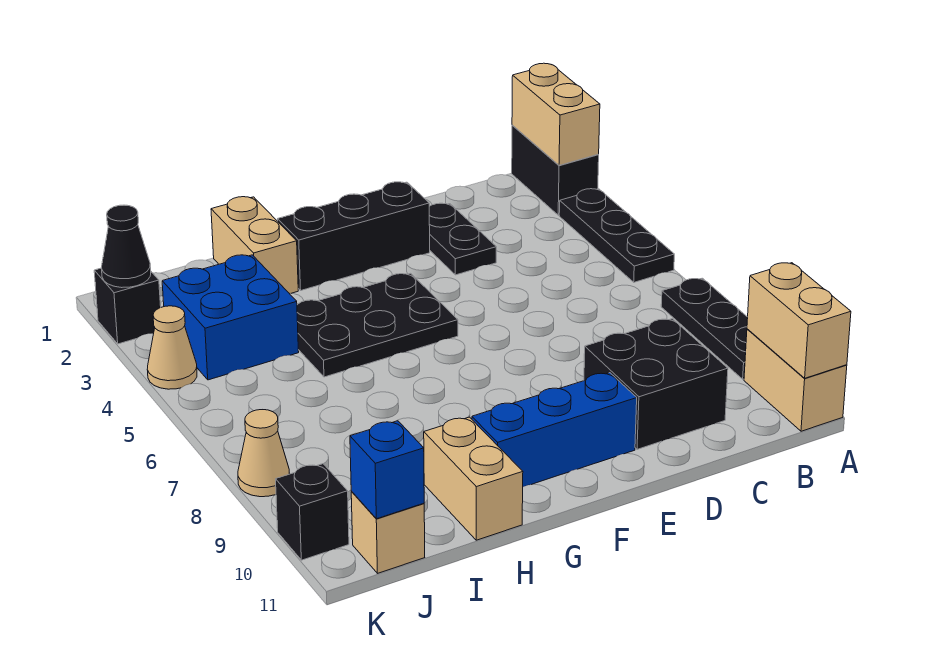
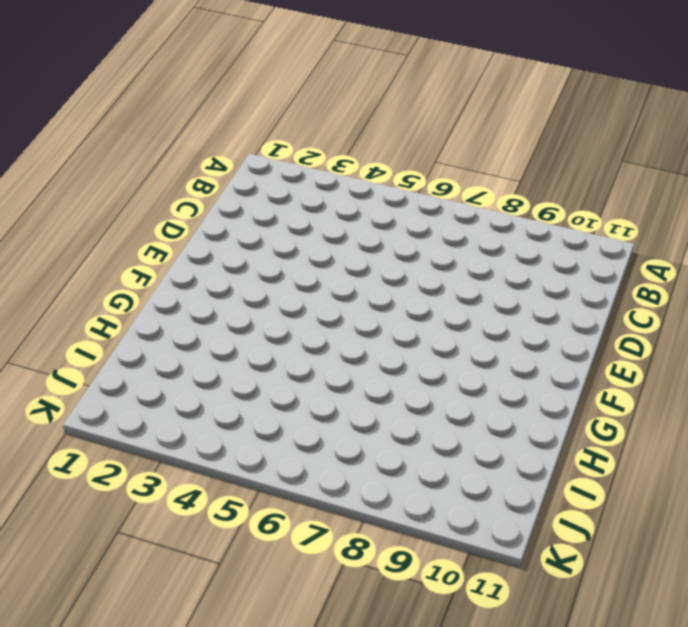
none -> black 1x2 brick [512,125,599,215]
none -> black 1x3 plate [559,189,674,282]
none -> black 1x3 plate [661,278,748,379]

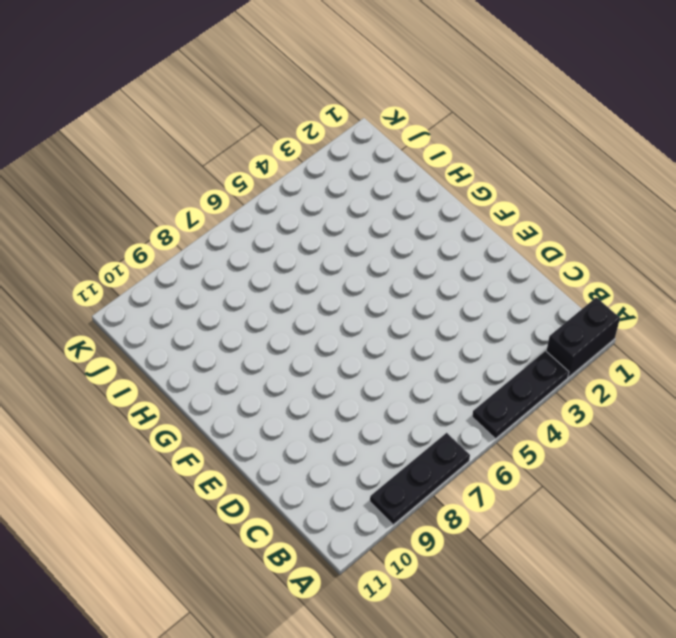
none -> tan 1x2 brick [744,329,847,431]
none -> black 2x2 brick [584,319,728,449]
none -> black 1x2 plate [429,203,496,275]

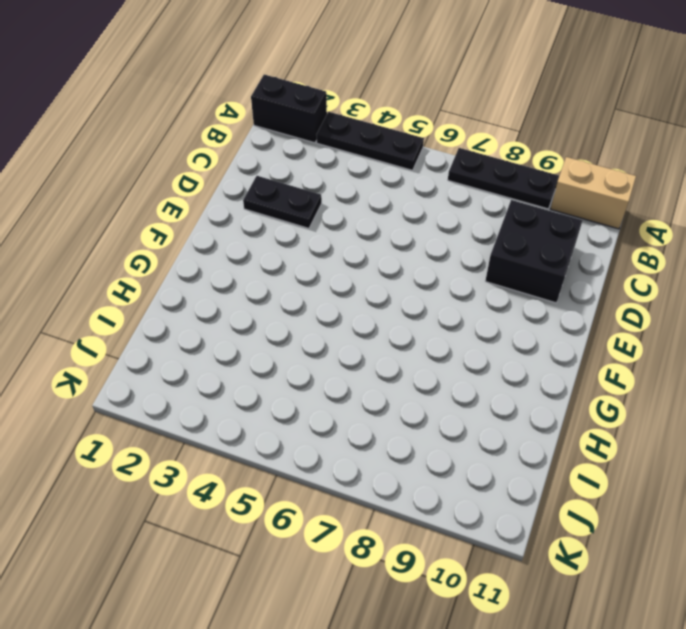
none -> black 1x3 brick [278,182,430,290]
none -> blue 1x3 brick [472,373,637,487]
none -> black 2x3 plate [297,273,458,377]

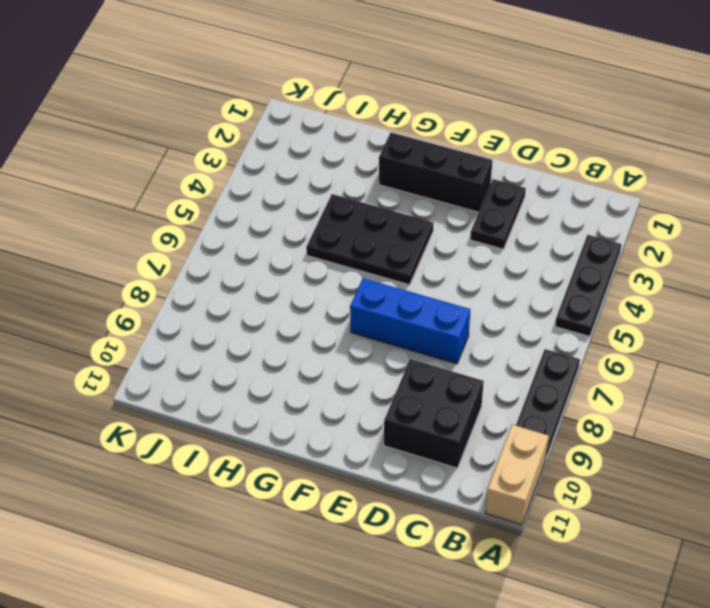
blue 1x3 brick [350,278,470,364] -> blue 1x3 brick moved to [472,373,637,487]
none -> black 1x2 brick [512,125,599,215]
none -> tan 1x2 brick [211,197,298,293]
none -> tan 1x2 brick [424,417,523,540]

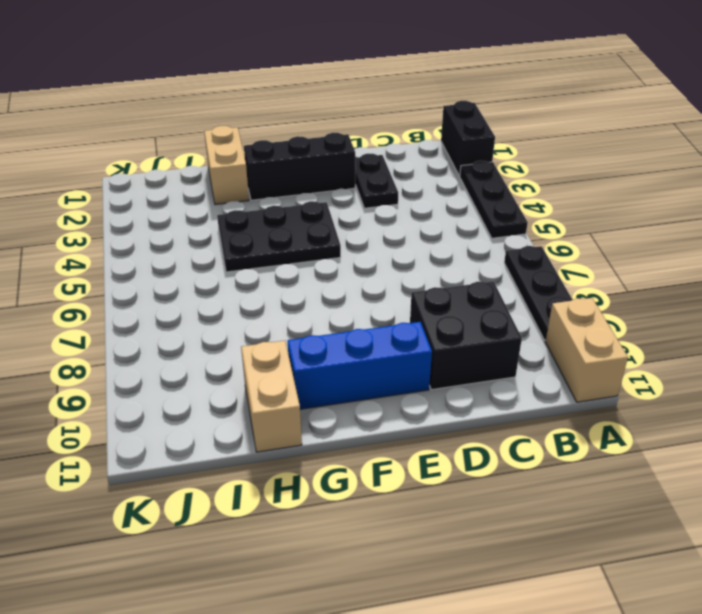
none -> blue 2x2 brick [162,255,299,380]
none -> tan 1x1 brick [351,492,425,573]
none -> black 1x1 brick [94,268,161,344]

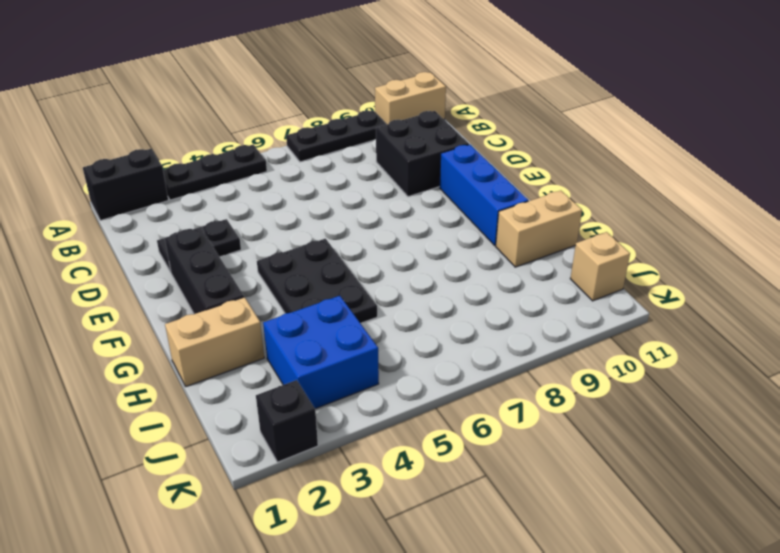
none -> tan 1x1 cone [147,306,197,389]
none -> tan 1x1 cone [238,410,290,497]
none -> black 1x1 brick [276,464,349,560]

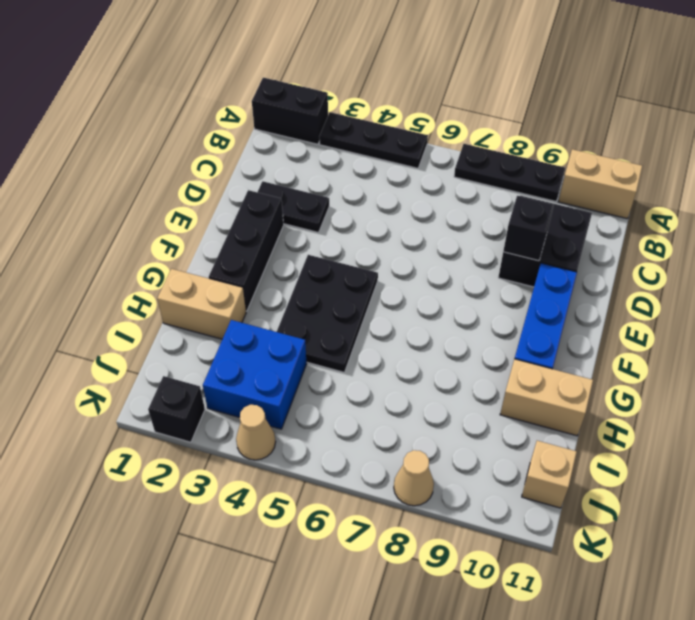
black 1x1 brick [503,196,553,261] -> black 1x1 brick moved to [276,464,349,560]
none -> tan 1x2 brick [512,63,600,165]
none -> tan 1x2 brick [747,263,851,378]
none -> blue 1x1 brick [350,421,424,519]

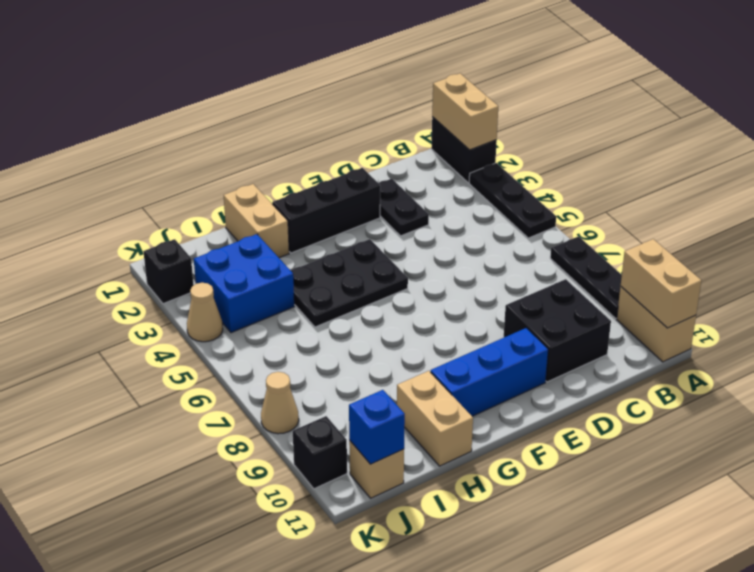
none -> black 1x1 cone [102,205,151,288]

